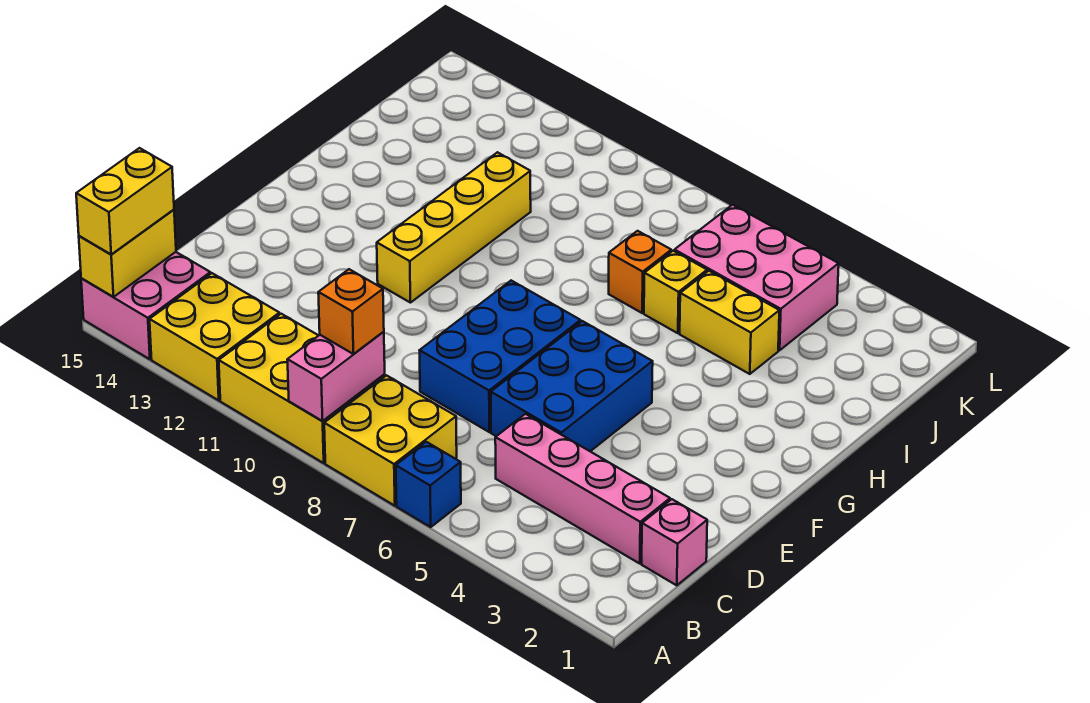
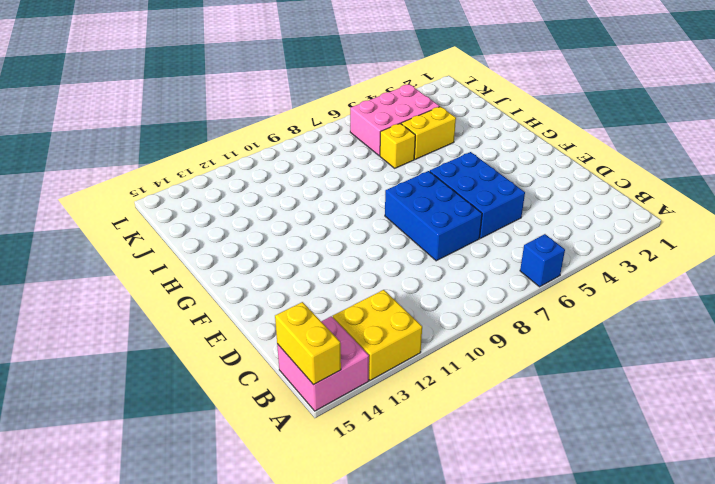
none -> yellow 2x2 brick [324,375,457,506]
none -> yellow 2x3 brick [219,314,385,463]
none -> pink 1x1 brick [642,499,707,585]

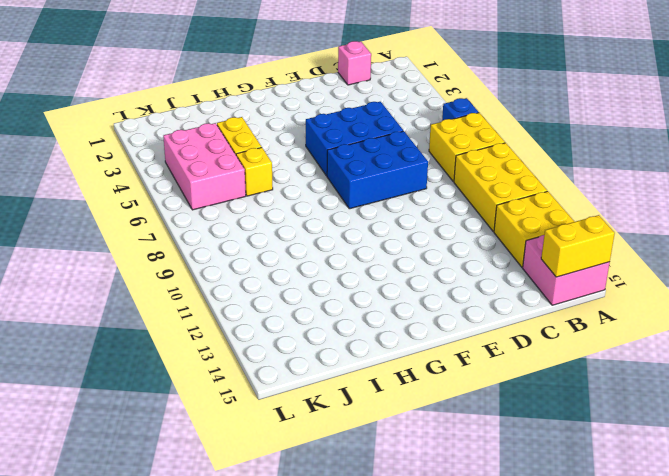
none -> pink 1x4 brick [495,414,670,563]
none -> yellow 1x4 brick [377,152,531,303]
none -> orange 1x1 brick [609,231,671,313]

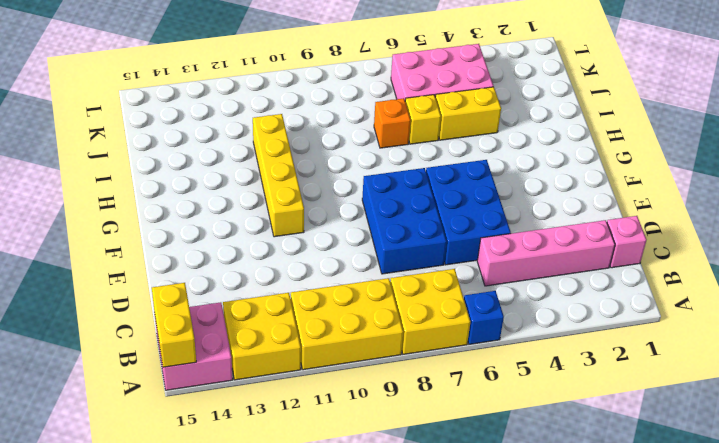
none -> pink 1x2 brick [287,332,385,421]
none -> yellow 1x2 brick [76,148,174,255]
none -> orange 1x1 brick [318,269,384,354]

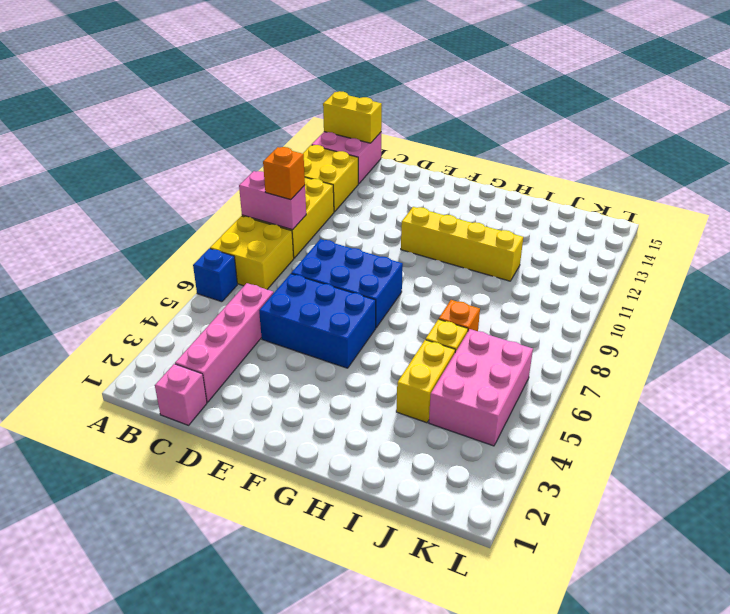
none -> yellow 1x2 brick [76,148,174,255]

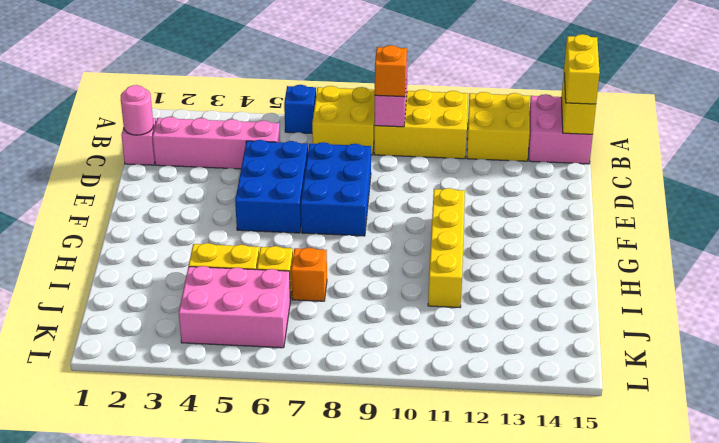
pink 1x1 round brick [121,85,153,135] -> none

